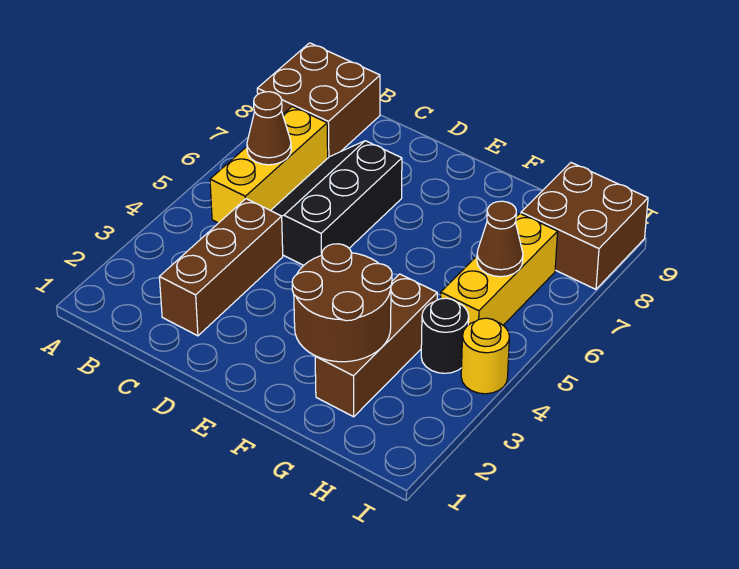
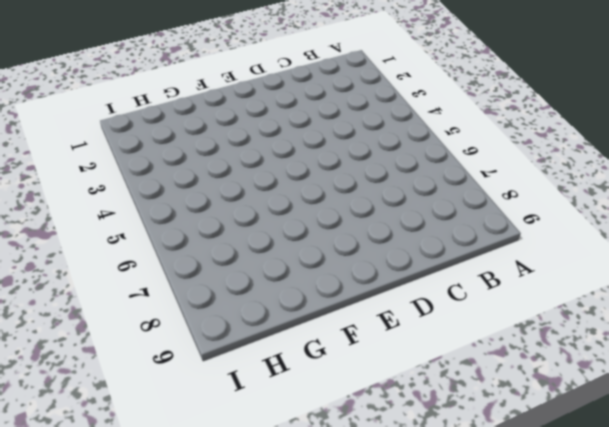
none -> brown 2x2 brick [257,43,380,158]
none -> yellow 1x3 brick [210,106,328,223]
none -> brown 1x3 brick [159,199,283,336]

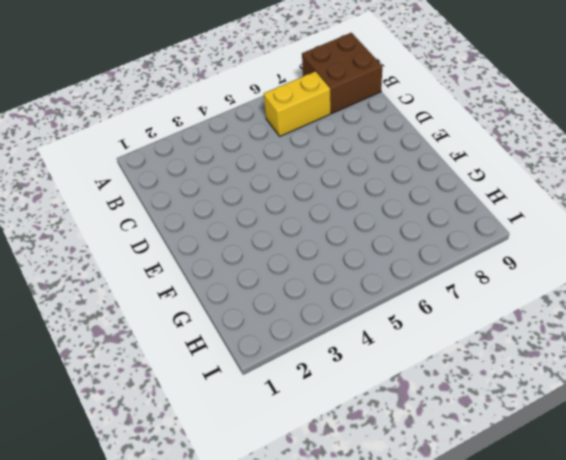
yellow 1x2 brick [264,71,331,136] -> yellow 1x3 brick [210,106,328,223]
none -> brown 1x3 brick [159,199,283,336]
none -> black 2x3 slope [271,141,402,265]
none -> brown 1x3 brick [315,274,437,417]

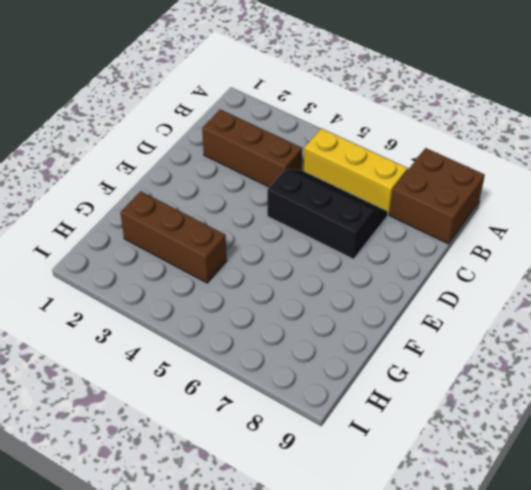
none -> black 1x1 round brick [421,298,469,373]
none -> yellow 1x3 brick [441,214,558,325]
none -> brown 2x2 brick [521,163,648,289]

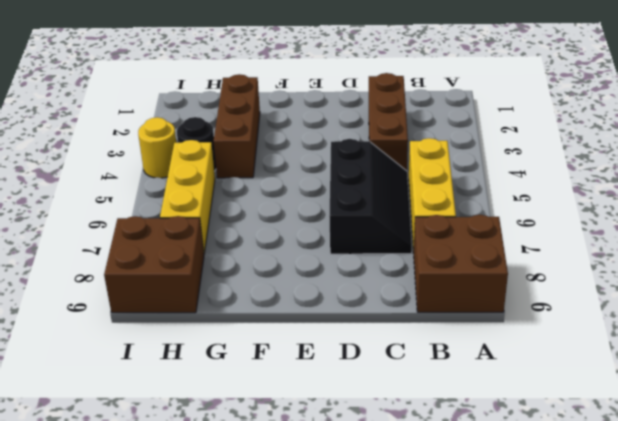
none -> brown 1x1 cone [247,92,291,165]
none -> brown 2x2 round brick [292,244,392,362]
none -> brown 1x1 cone [477,201,523,277]

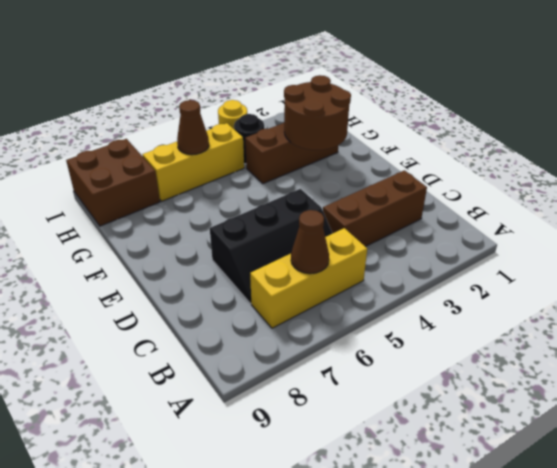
none -> brown 2x2 brick [257,43,380,158]

